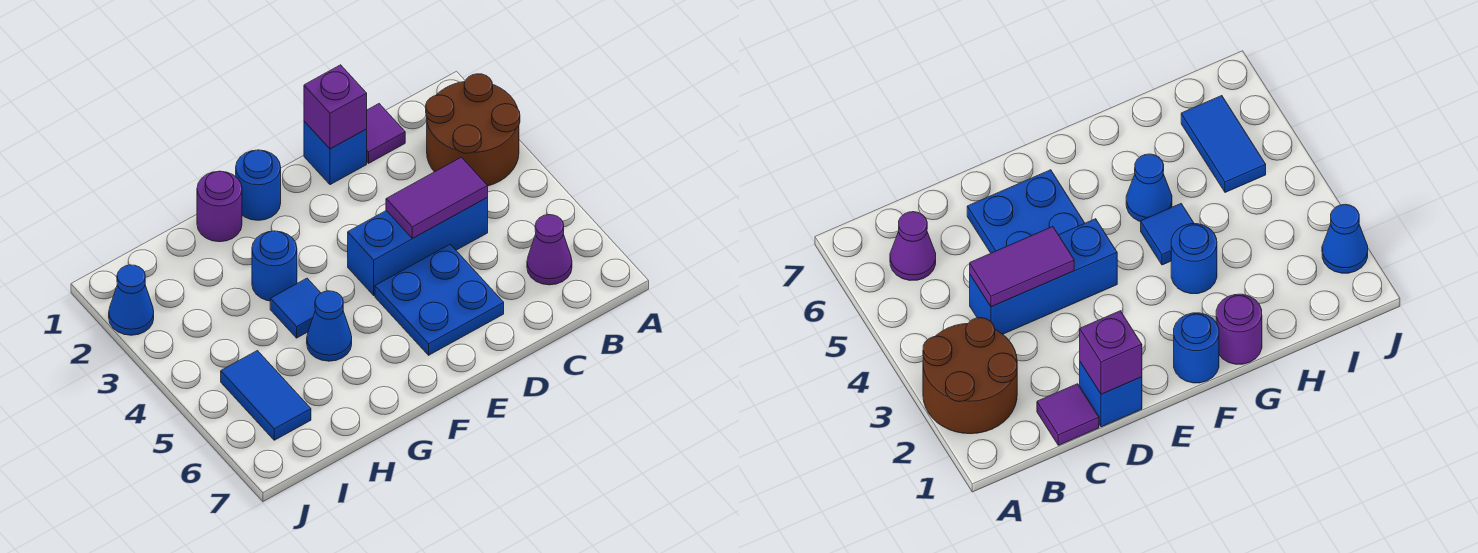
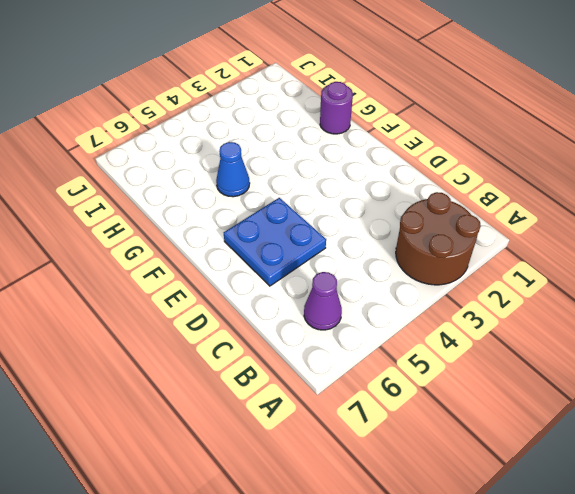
none -> purple 1x1 tile [367,104,405,163]
none -> blue 1x3 brick [348,198,488,295]
none -> blue 1x1 brick [304,121,367,185]

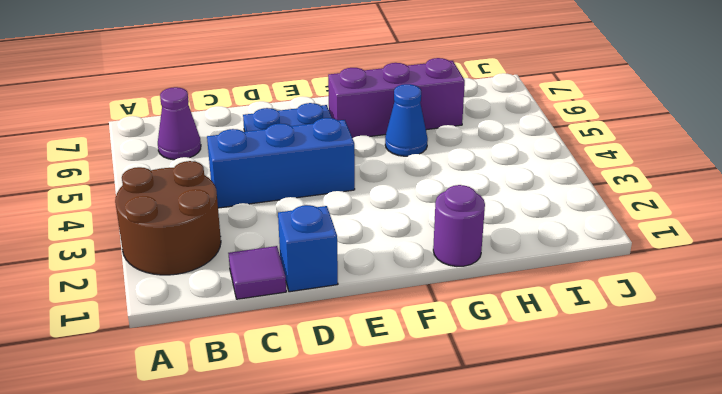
purple 1x3 brick [328,58,465,138] -> none
none -> blue 1x1 round brick [236,150,281,220]
none -> blue 1x1 round brick [252,231,297,301]
none -> blue 1x1 tile [270,278,320,338]

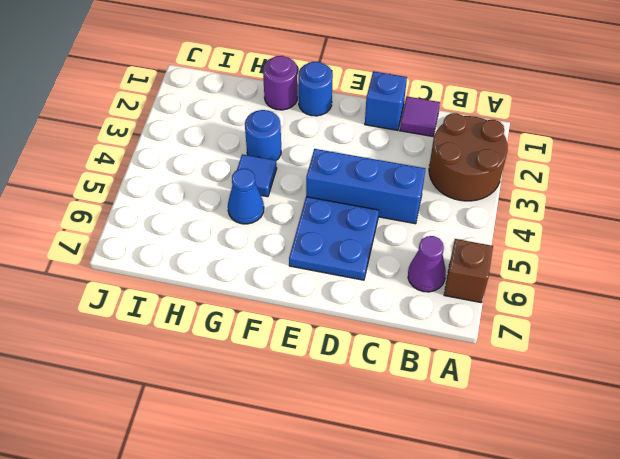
brown 1x1 brick [444,239,493,303] -> none
none -> blue 1x2 tile [221,351,311,440]
none -> blue 1x1 cone [109,265,154,335]
none -> purple 1x2 tile [386,157,488,239]

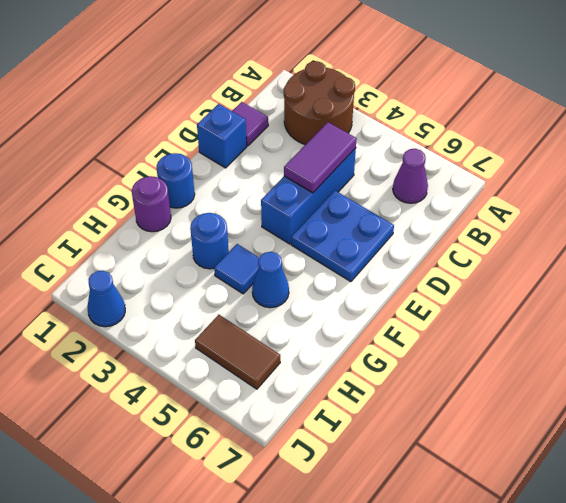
brown 1x2 tile [195,315,280,389] -> blue 1x2 tile [221,351,311,440]
none -> purple 1x1 brick [304,65,367,149]

